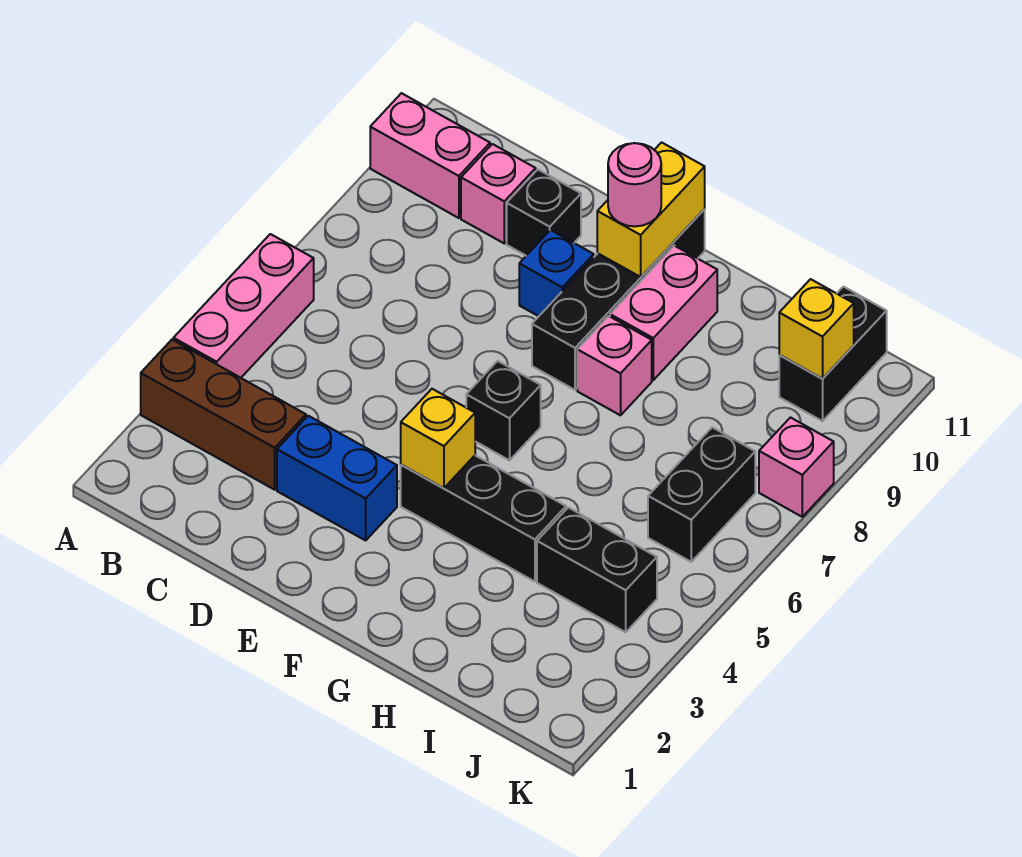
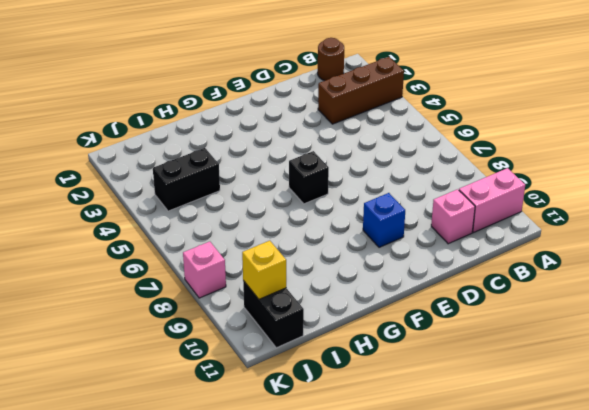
brown 1x1 round brick [318,38,344,81] -> none
none -> pink 1x3 brick [173,234,314,378]
none -> blue 1x2 brick [277,416,397,540]
none -> black 1x1 brick [507,170,581,256]

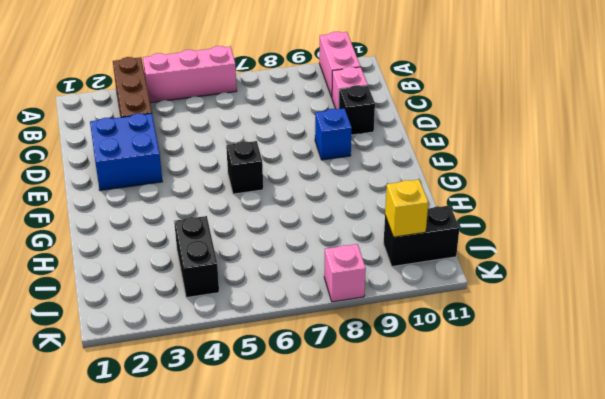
blue 2x2 brick [90,113,162,190] -> blue 1x2 brick [277,416,397,540]
none -> black 1x3 brick [401,456,566,582]
none -> black 1x4 brick [532,209,705,390]
none -> pink 1x1 brick [577,316,652,415]

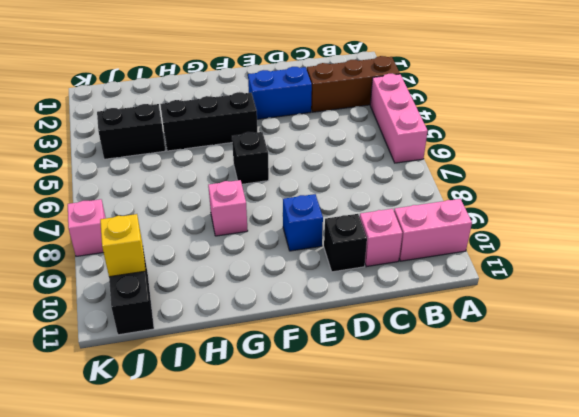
none -> black 1x4 brick [532,209,705,390]
none -> pink 1x2 brick [610,246,717,380]
none -> black 1x2 brick [648,427,755,562]

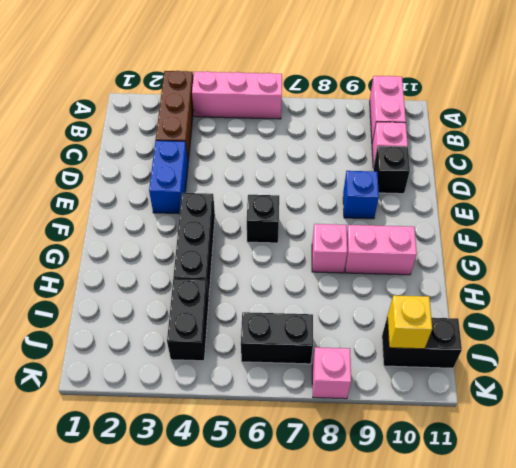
none -> black 1x4 brick [532,209,705,390]
none -> yellow 1x1 brick [401,389,475,488]
none -> yellow 1x2 brick [597,142,705,277]

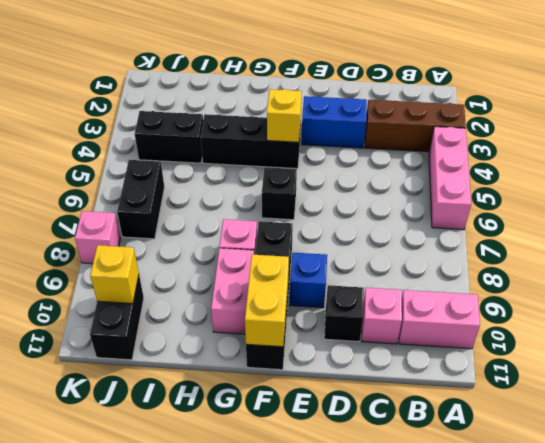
none -> pink 1x1 round brick [608,143,661,226]

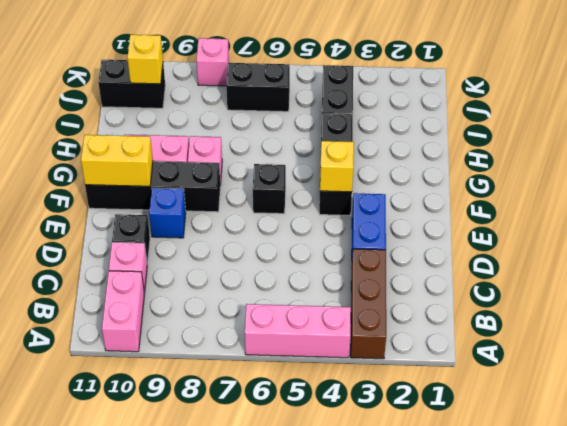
none -> pink 1x1 round brick [608,143,661,226]

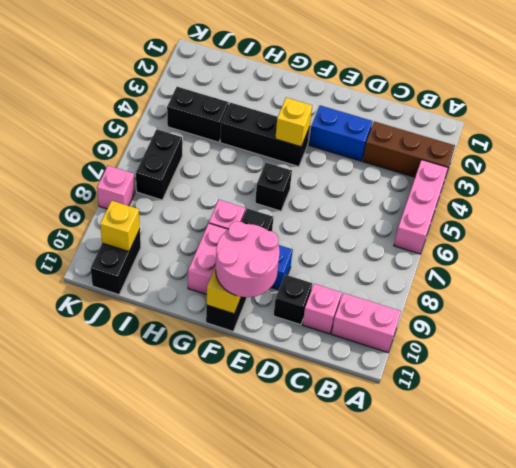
pink 2x2 round brick [216,221,280,297] -> pink 1x1 round brick [608,143,661,226]

